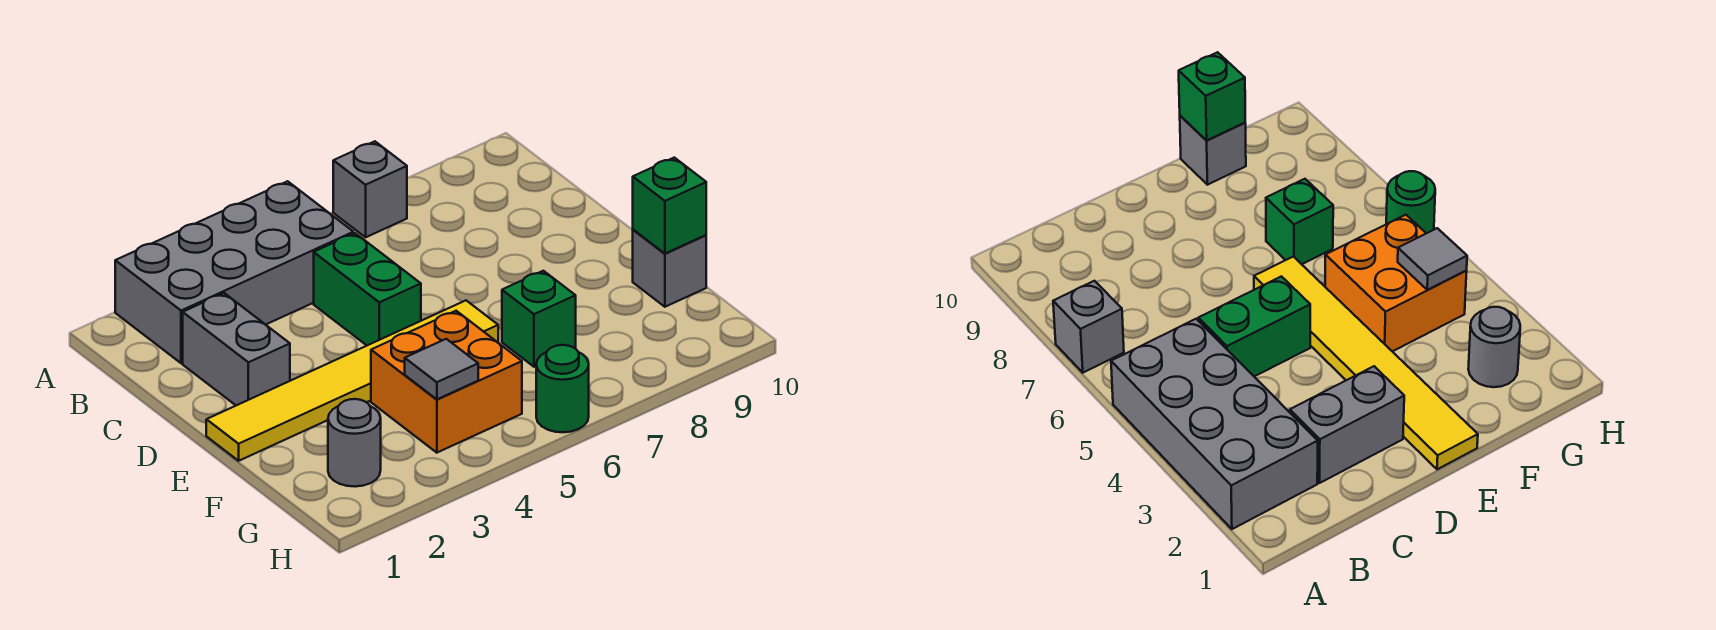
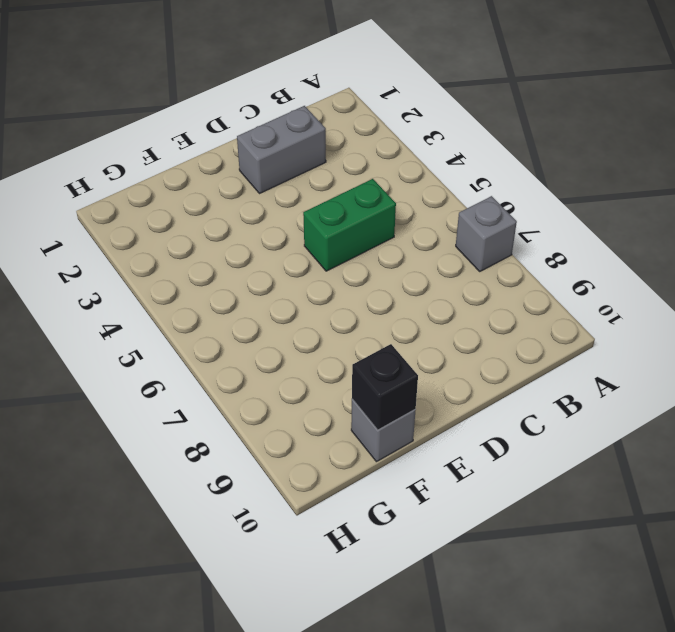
black 1x1 brick [352,344,418,430] -> green 1x1 brick [633,158,706,254]
none -> grey 2x4 brick [115,181,353,363]
none -> yellow 1x6 tile [206,301,498,461]
none -> orange 2x2 brick [371,311,522,453]

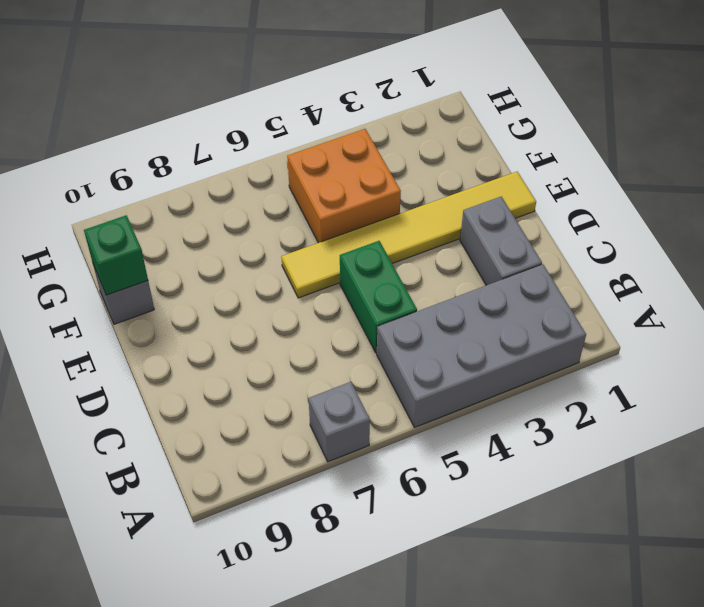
none -> green 1x1 brick [502,271,576,367]
none -> grey 1x1 round brick [328,399,381,487]
none -> green 1x1 round brick [536,345,589,432]

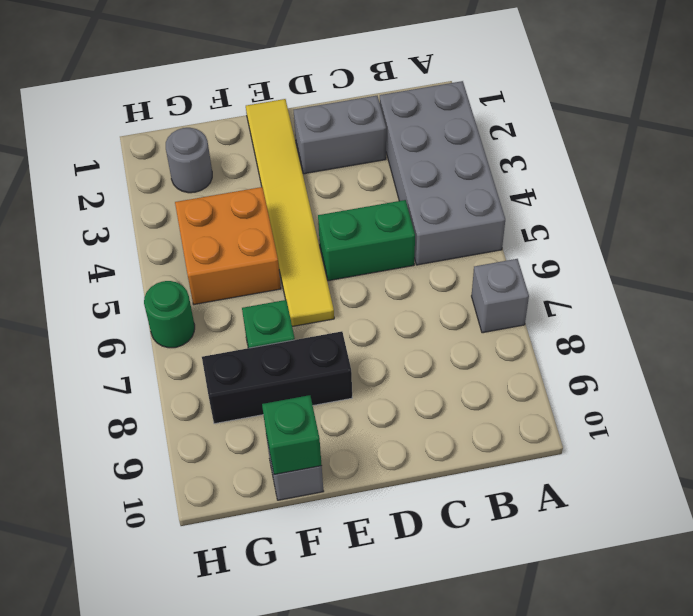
black 1x3 brick [202,331,352,424] -> none
none -> grey 1x1 tile [405,339,478,399]

